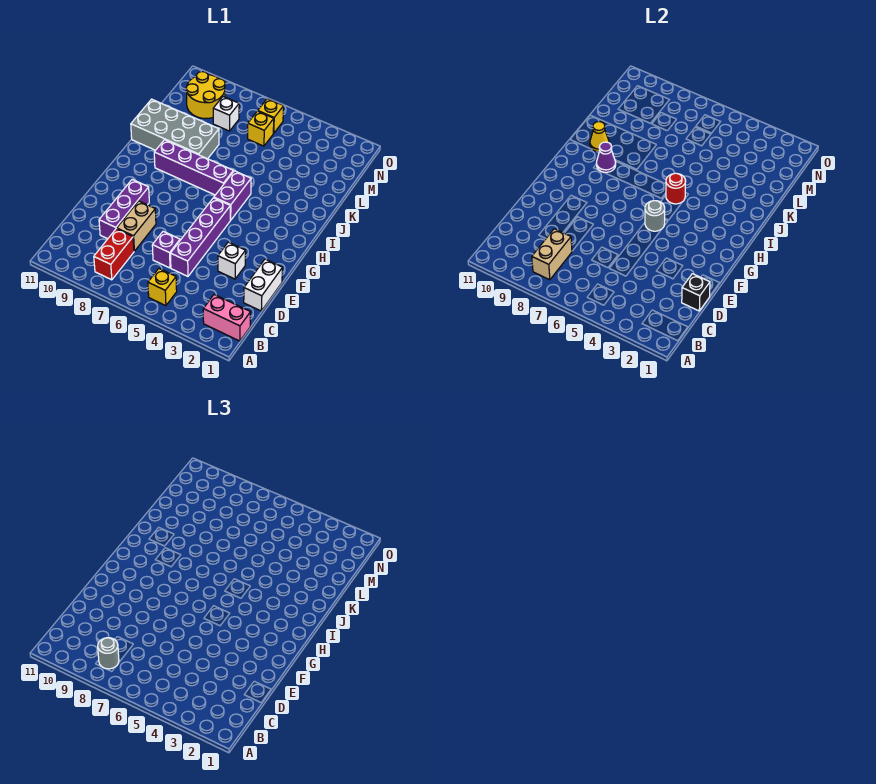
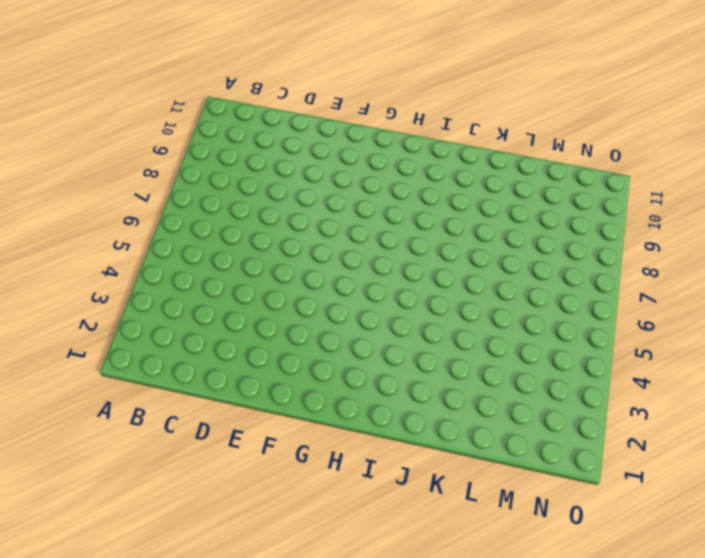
none -> pink 1x2 brick [203,295,251,341]
none -> yellow 1x1 brick [148,269,177,306]
none -> red 1x2 brick [94,229,134,280]

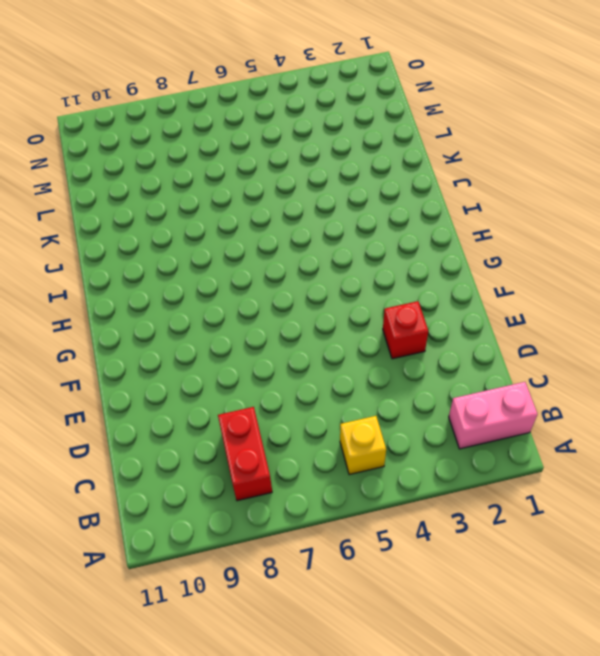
red 1x1 brick [383,301,428,359] -> white 1x1 brick [218,242,246,279]
none -> white 1x2 brick [244,259,283,311]
none -> purple 1x4 brick [170,198,230,276]
none -> purple 1x1 brick [152,231,180,268]

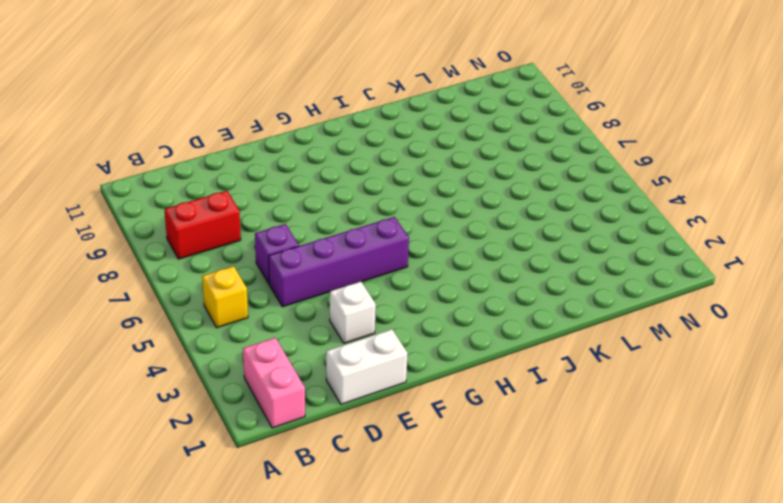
none -> tan 1x2 brick [117,201,156,251]
none -> purple 1x3 brick [99,179,149,239]
none -> purple 1x2 brick [214,171,251,220]

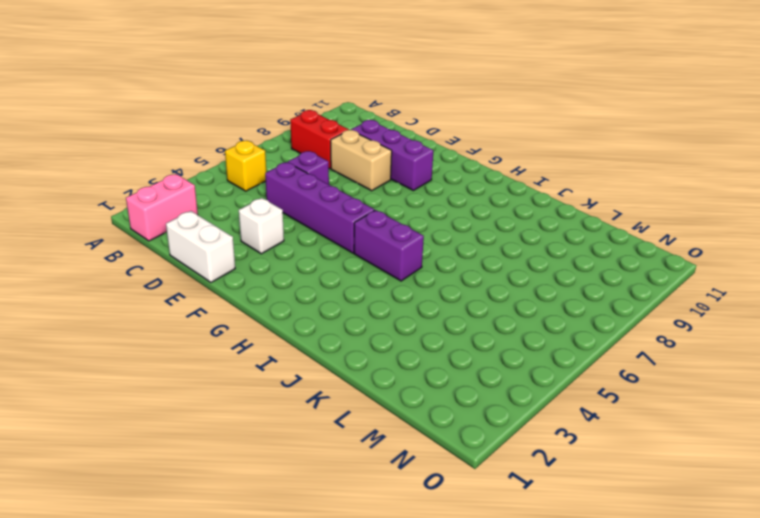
none -> purple 1x4 brick [154,140,233,195]
none -> grey 2x4 brick [131,99,219,159]
none -> yellow 1x1 brick [248,111,274,146]

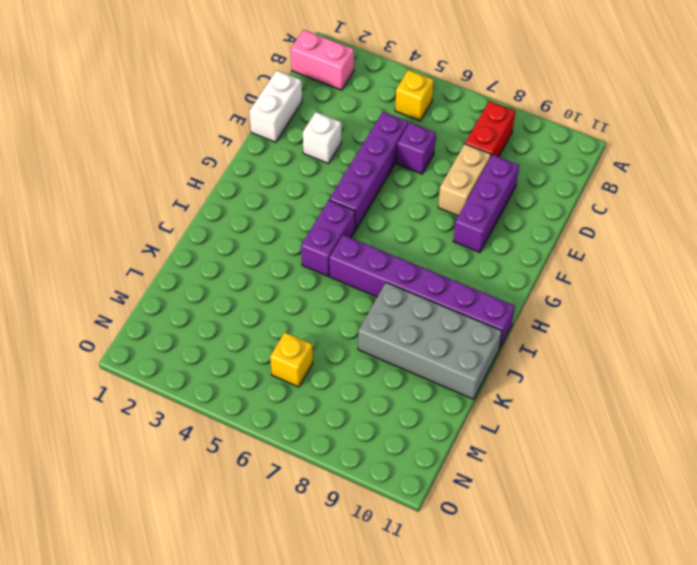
purple 1x6 brick [329,235,515,348] -> purple 1x4 brick [154,140,233,195]
none -> white 1x1 brick [213,97,239,131]
none -> yellow 2x2 round brick [186,72,225,119]
none -> yellow 1x1 brick [258,99,284,133]

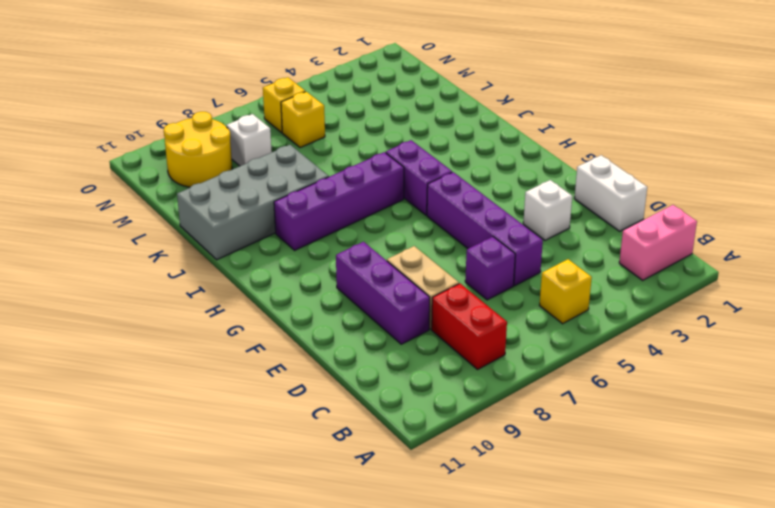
none -> tan 1x2 brick [532,229,572,280]
none -> black 1x1 brick [682,274,710,311]
none -> grey 1x1 round brick [645,201,665,231]

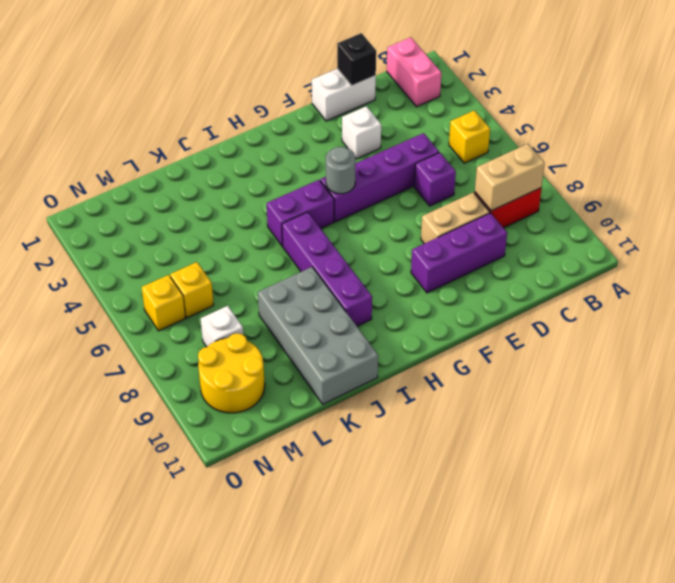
none -> red 1x1 round brick [666,173,686,204]
none -> purple 1x1 cone [596,142,616,172]
none -> yellow 1x1 cone [590,122,609,152]

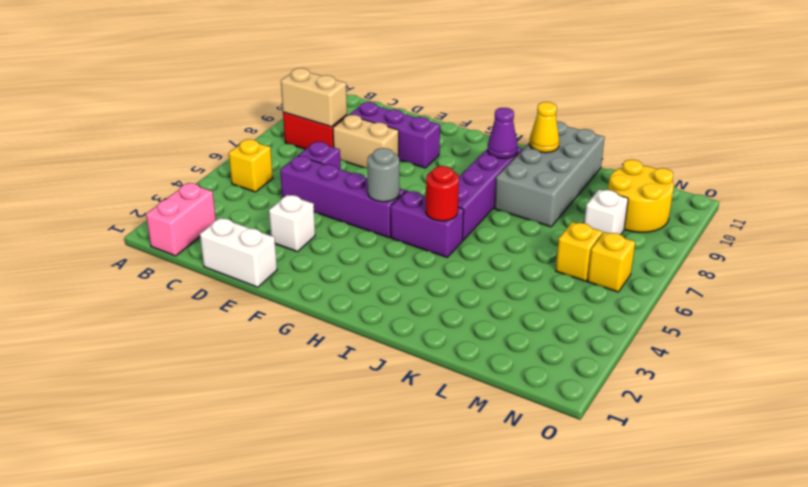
none -> black 1x1 brick [682,274,710,311]
none -> grey 1x1 round brick [98,638,119,669]

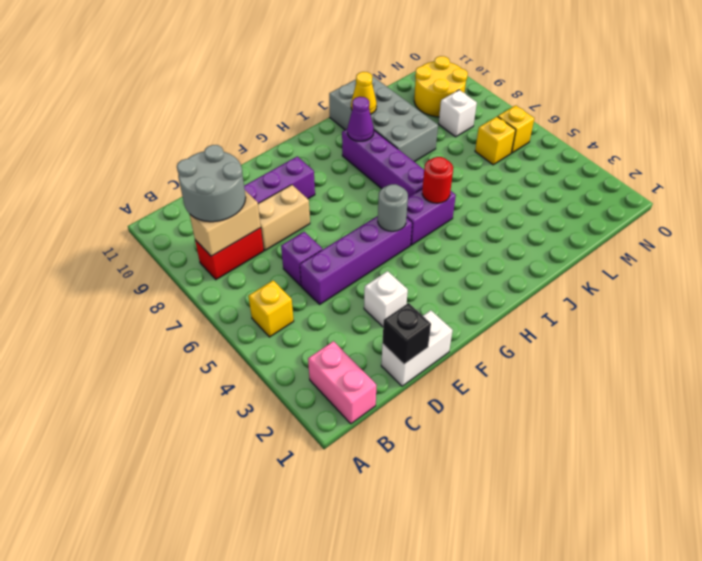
grey 2x2 round brick [177,145,246,222] -> grey 1x1 round brick [98,638,119,669]

